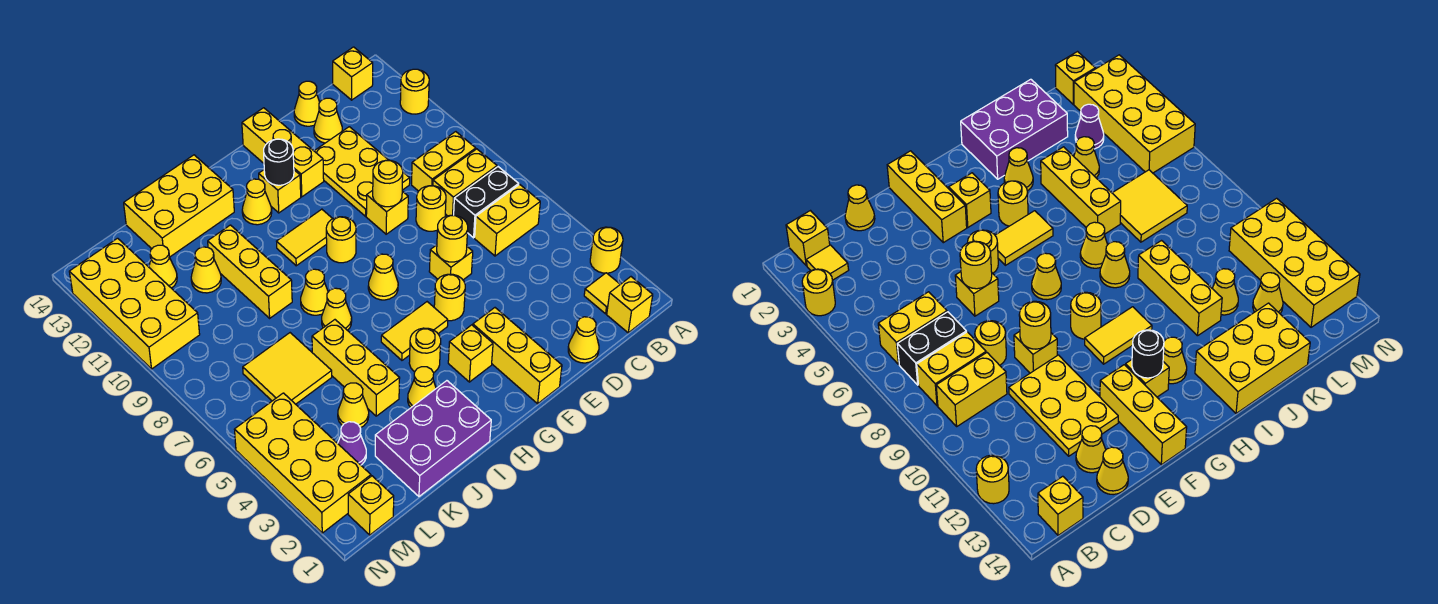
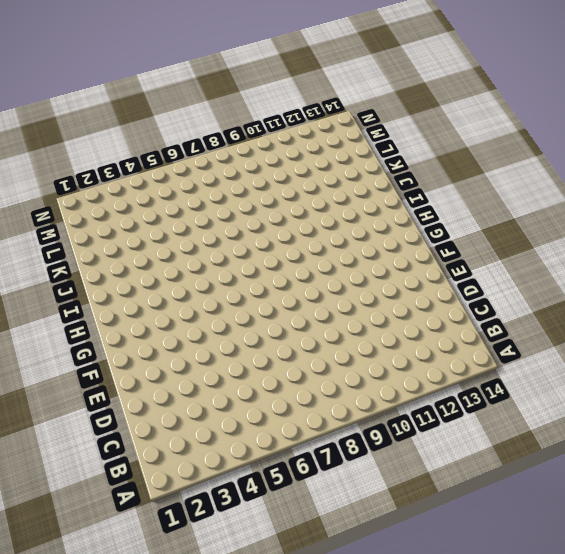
none -> yellow 1x1 round brick [590,227,623,273]
none -> yellow 1x1 round brick [400,69,429,114]
none -> yellow 1x1 brick [607,277,653,333]
none -> yellow 1x1 tile [584,273,620,314]

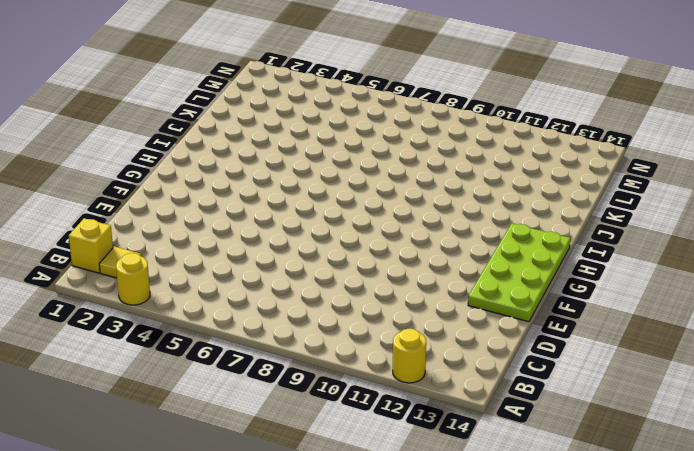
lime 2x4 plate [468,223,570,322] -> yellow 1x3 brick [242,108,324,197]
none -> yellow 1x2 brick [475,184,540,256]
none -> black 1x2 brick [454,167,519,238]
none -> yellow 1x2 brick [433,149,497,216]
none -> yellow 1x2 brick [412,132,476,191]

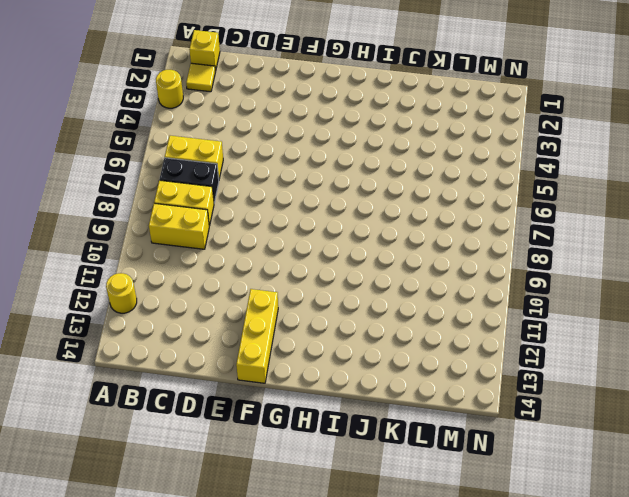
none -> yellow 1x1 brick [333,47,373,100]
none -> yellow 1x1 cone [568,317,599,363]
none -> yellow 1x1 round brick [416,186,446,231]
none -> yellow 2x3 plate [315,127,410,216]

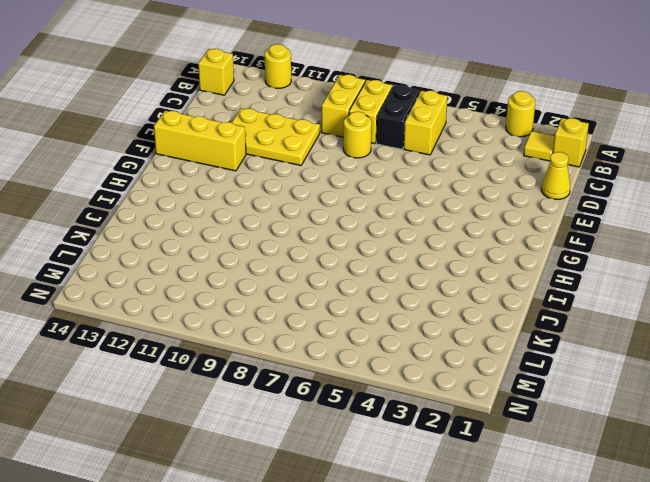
none -> yellow 1x1 cone [314,98,342,143]
none -> yellow 1x1 cone [294,81,320,126]
none -> yellow 1x1 brick [429,245,473,280]
none -> yellow 1x1 brick [366,190,408,234]

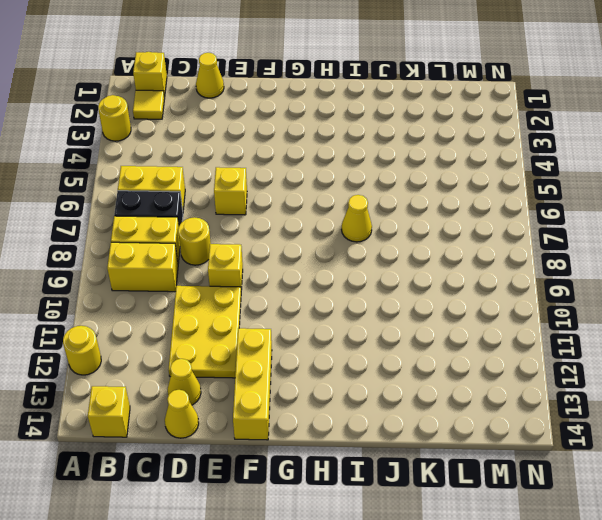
none -> yellow 1x3 brick [473,308,562,404]
none -> yellow 1x1 round brick [434,274,465,321]
none -> yellow 1x1 brick [448,325,493,382]
none -> yellow 1x2 tile [381,302,448,360]

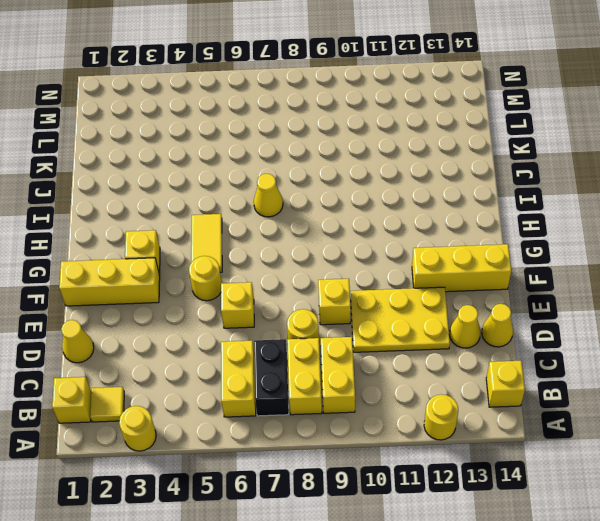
none -> yellow 1x1 cone [368,254,398,300]
none -> yellow 1x1 round brick [326,217,356,263]
none -> yellow 1x2 tile [277,209,333,266]
none -> yellow 1x1 brick [259,170,301,213]

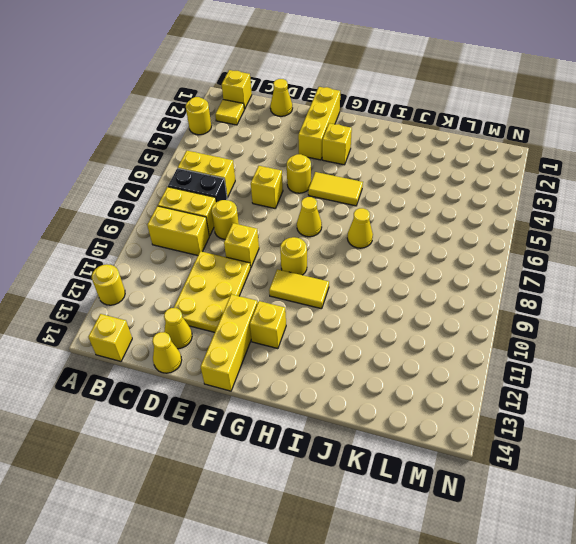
none -> yellow 1x1 round brick [409,328,441,373]
none -> yellow 1x1 cone [242,179,272,225]
none -> purple 2x3 brick [375,381,491,496]
none -> yellow 1x1 cone [408,367,436,407]

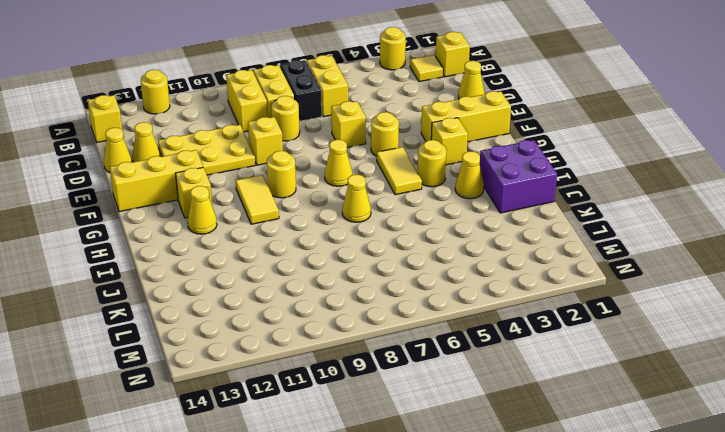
purple 2x2 brick [480,140,557,213] -> purple 2x3 brick [375,381,491,496]
none -> yellow 1x1 cone [301,269,328,315]
none -> yellow 2x3 brick [124,155,234,257]
none -> yellow 1x3 brick [312,320,400,416]
none -> yellow 1x3 brick [208,225,292,318]

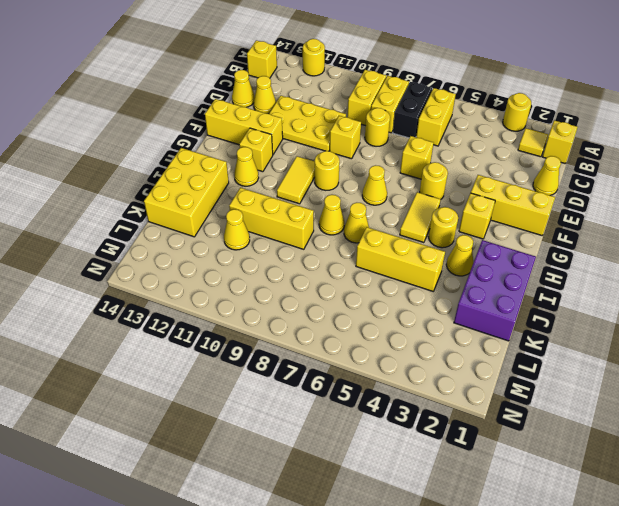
none -> yellow 1x1 cone [338,383,369,428]
none -> yellow 2x2 tile [243,333,332,404]
none -> purple 1x1 cone [338,422,366,465]
none -> yellow 1x1 cone [149,245,177,288]

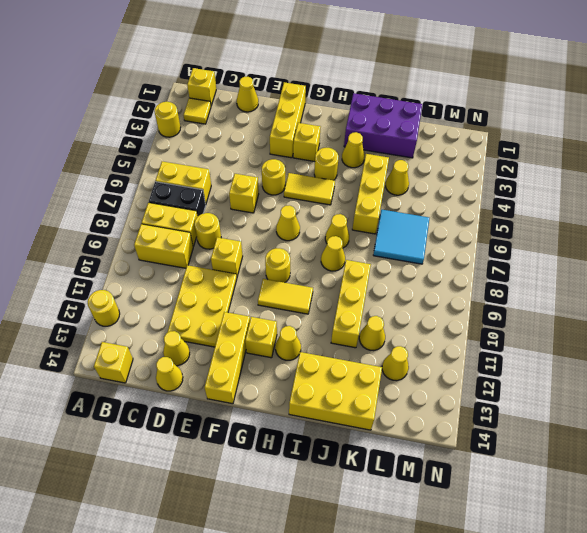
cyan 2x2 tile [373,210,429,264] -> yellow 2x2 tile [243,333,332,404]
none -> purple 1x1 cone [338,422,366,465]
none -> yellow 1x1 brick [348,476,394,535]
none -> yellow 2x4 brick [234,393,371,533]
none -> yellow 2x4 brick [69,238,200,369]

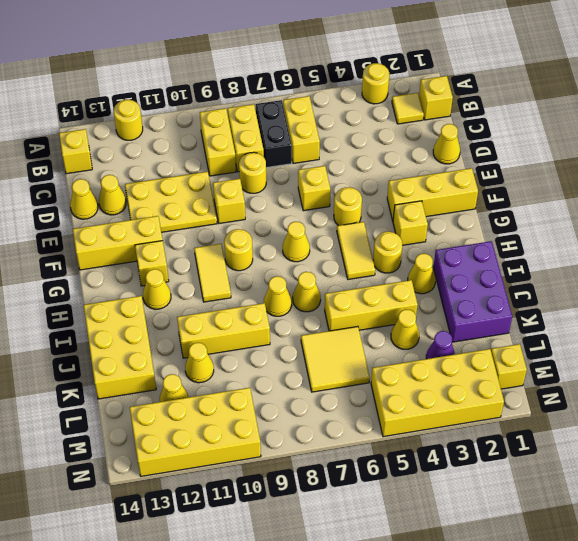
none -> yellow 1x1 round brick [437,215,468,262]
none -> yellow 1x1 round brick [373,160,403,207]
none -> black 1x1 round brick [264,139,294,185]

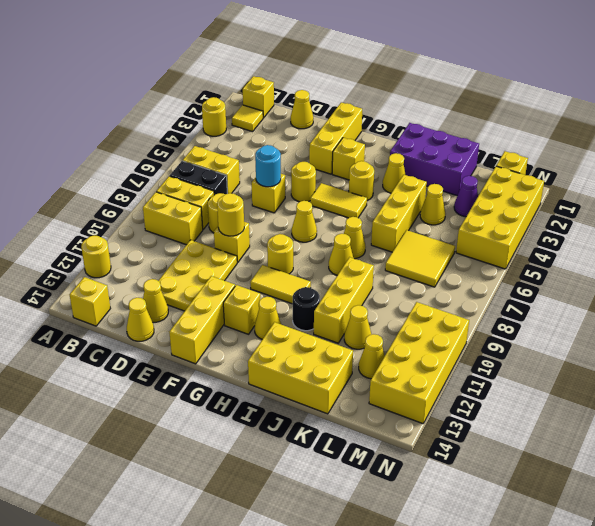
cyan 1x1 round brick [255,145,281,187] -> yellow 1x1 round brick [437,215,468,262]
black 1x1 round brick [293,287,320,331] -> black 1x1 round brick moved to [264,139,294,185]

